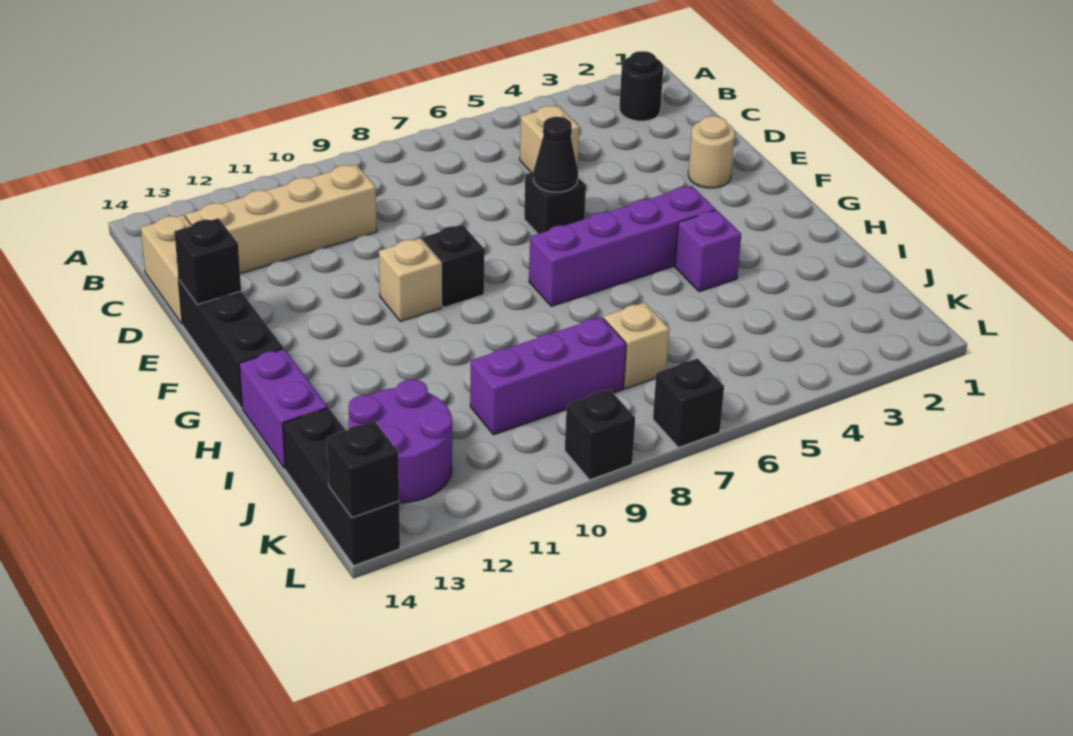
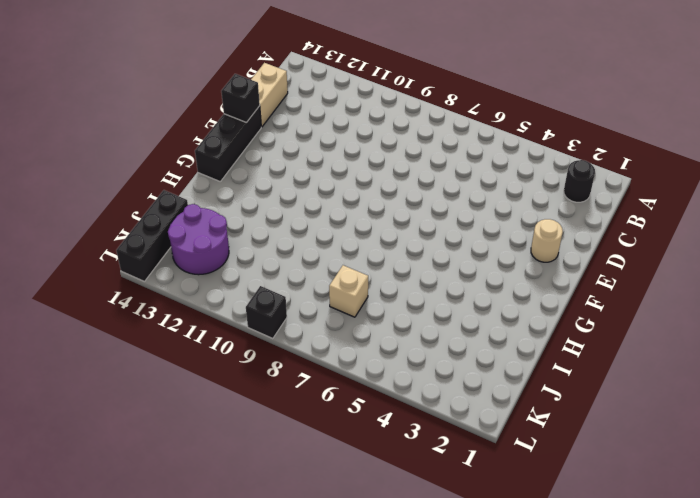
none -> tan 1x1 brick [520,105,579,172]
none -> tan 1x4 brick [186,164,377,274]
none -> black 1x1 brick [524,172,586,234]

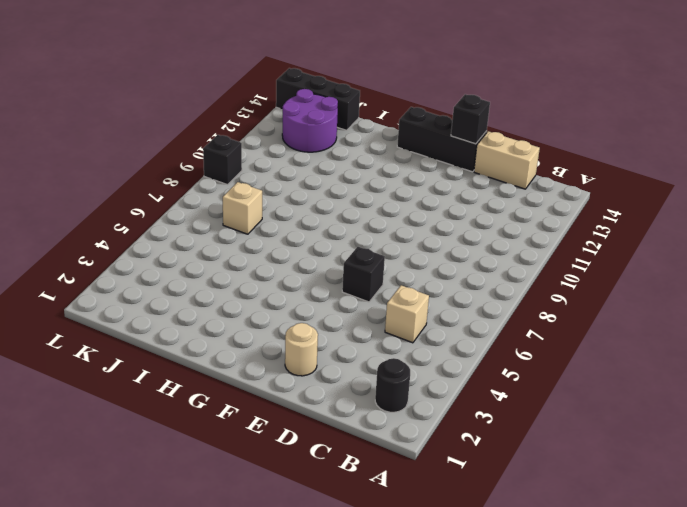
none -> tan 1x4 brick [186,164,377,274]
none -> black 1x1 brick [422,225,485,307]
none -> tan 1x1 brick [379,238,441,322]

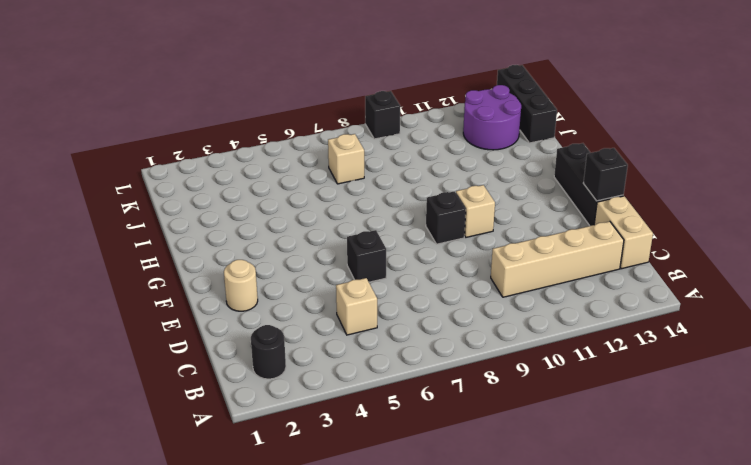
none -> purple 1x4 brick [529,186,715,306]
none -> purple 1x1 brick [675,210,741,292]
none -> purple 1x2 brick [239,349,328,469]

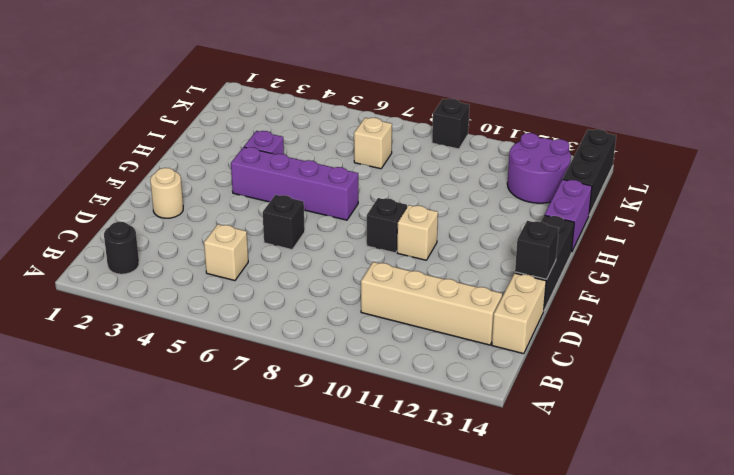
none -> purple 1x3 brick [470,317,626,435]
none -> black 1x1 brick [653,358,724,448]
none -> black 1x1 cone [534,117,578,192]

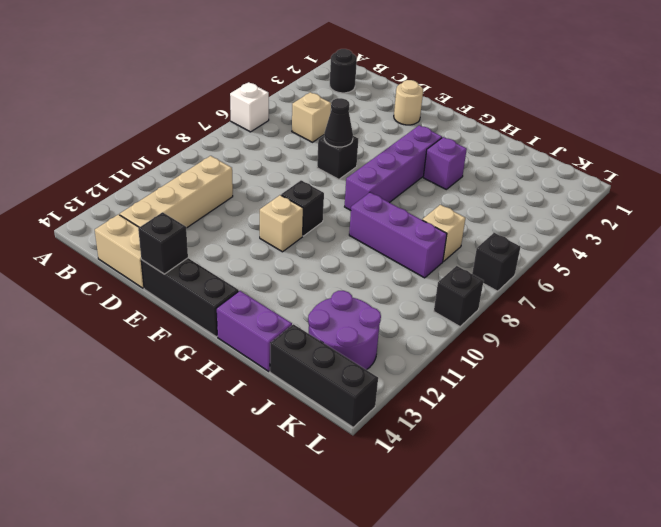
white 1x1 brick [230,82,269,132] -> none
purple 1x3 brick [349,192,447,278] -> purple 1x3 brick turned to [470,317,626,435]
none -> black 1x1 brick [327,421,399,518]

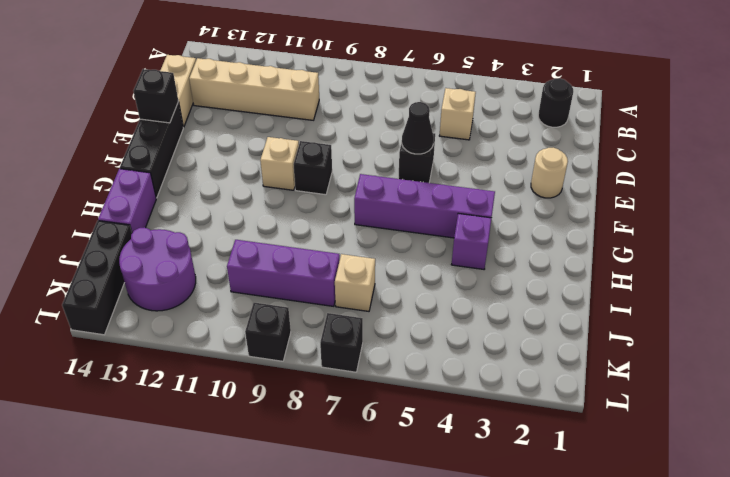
none -> black 1x1 brick [327,421,399,518]

